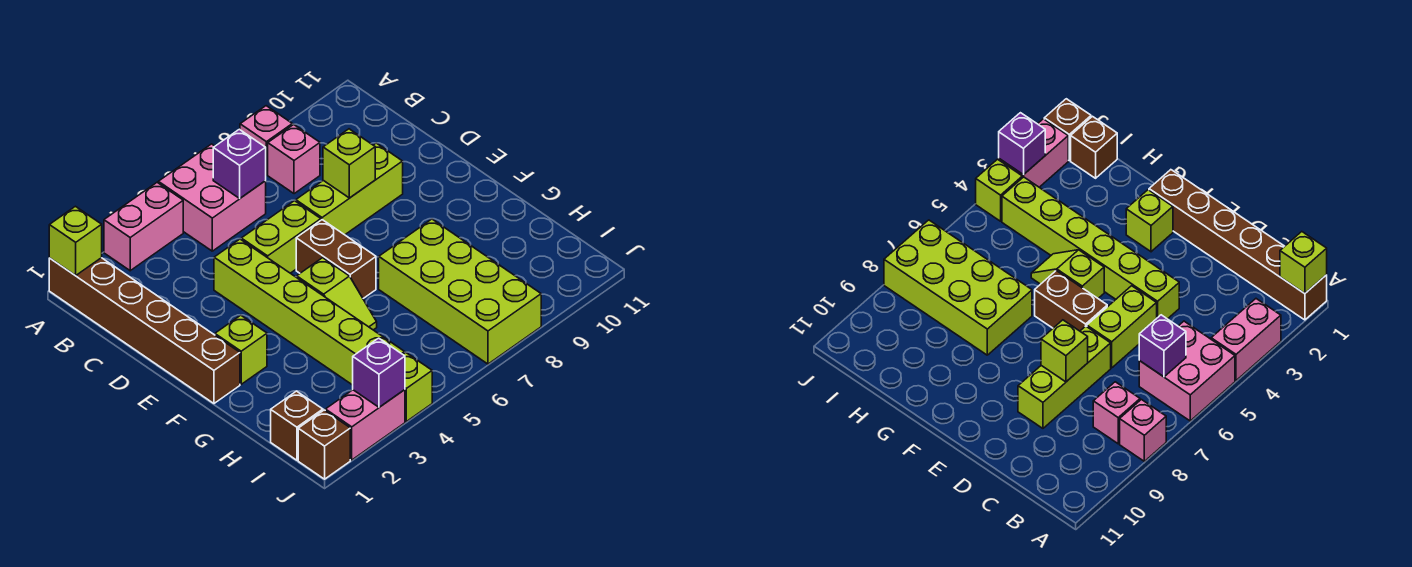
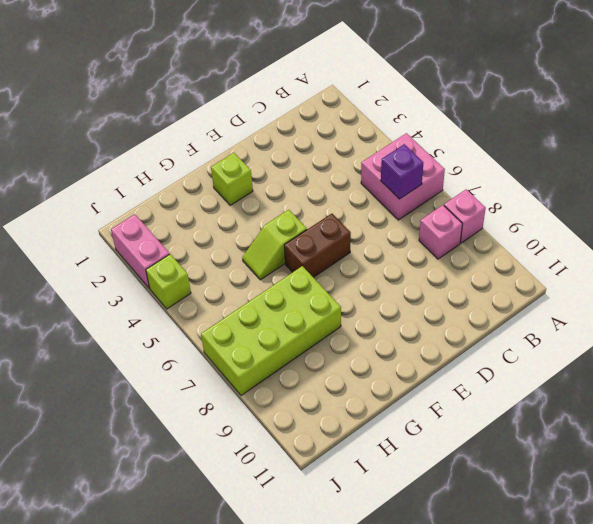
none -> brown 1x6 brick [49,258,240,403]
none -> pink 1x2 brick [104,183,183,271]
none -> lime 1x6 brick [214,239,405,385]

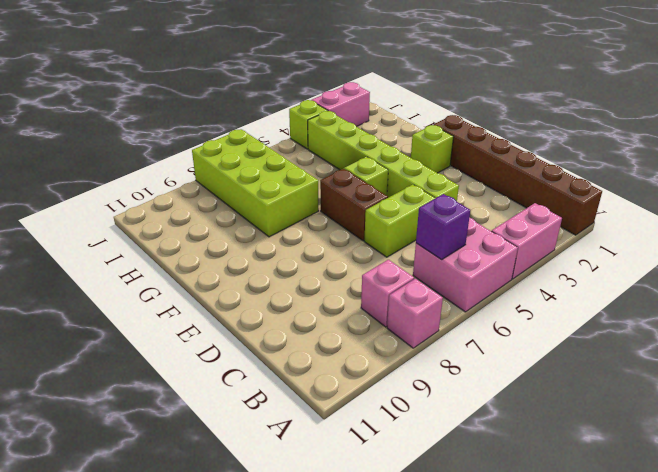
none -> lime 1x3 brick [296,143,403,235]
none -> brown 1x1 brick [271,391,323,460]
none -> brown 1x1 brick [298,410,350,479]

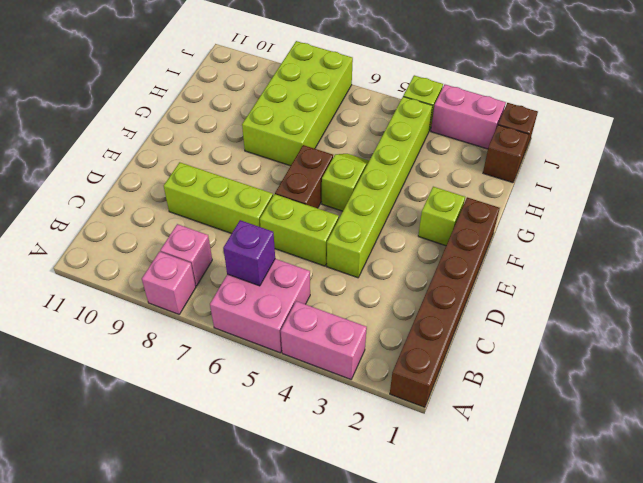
none -> lime 1x1 brick [49,206,102,276]
none -> lime 1x1 brick [323,129,375,198]
none -> purple 1x1 brick [353,338,405,407]

